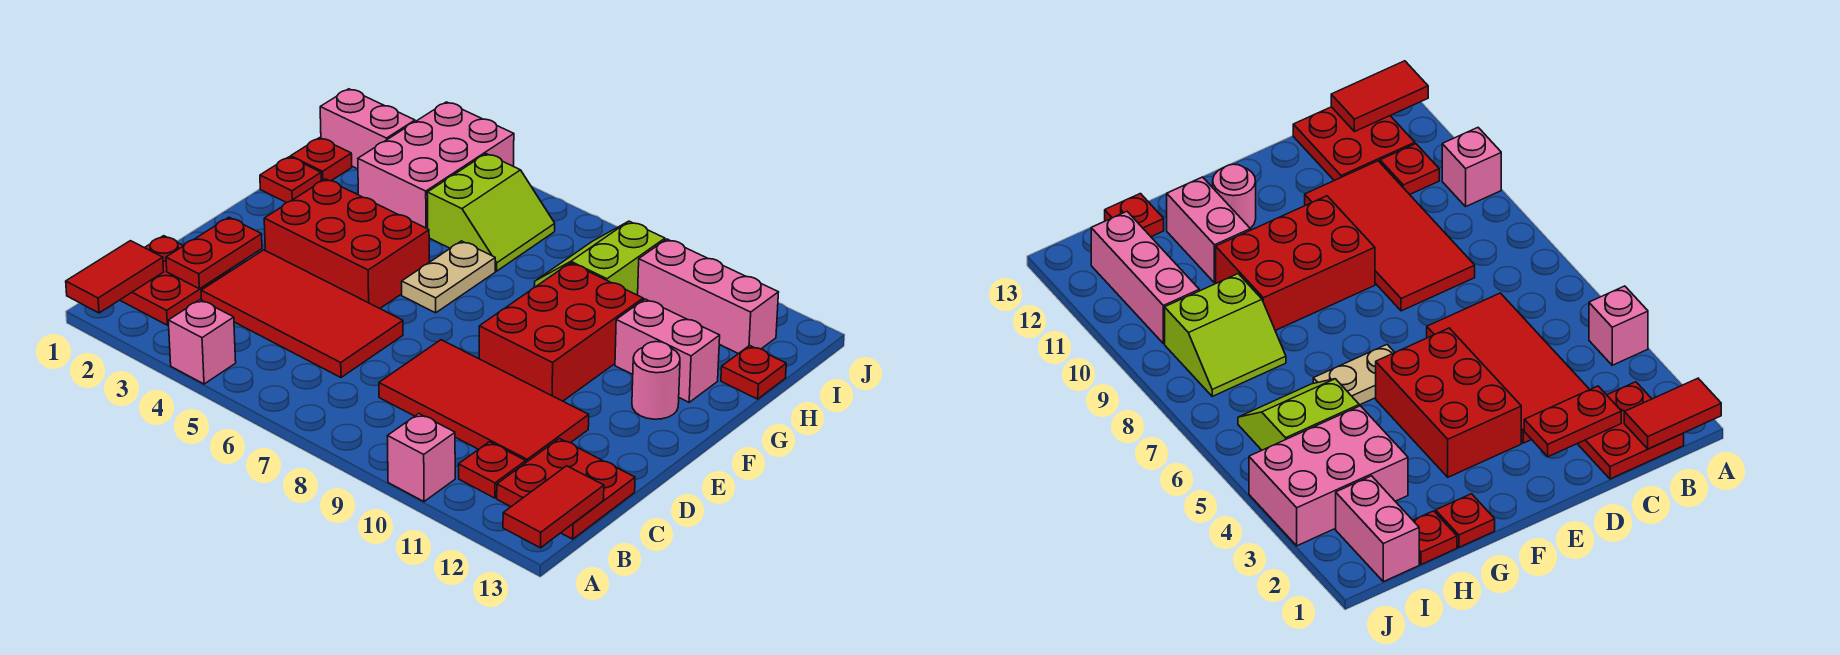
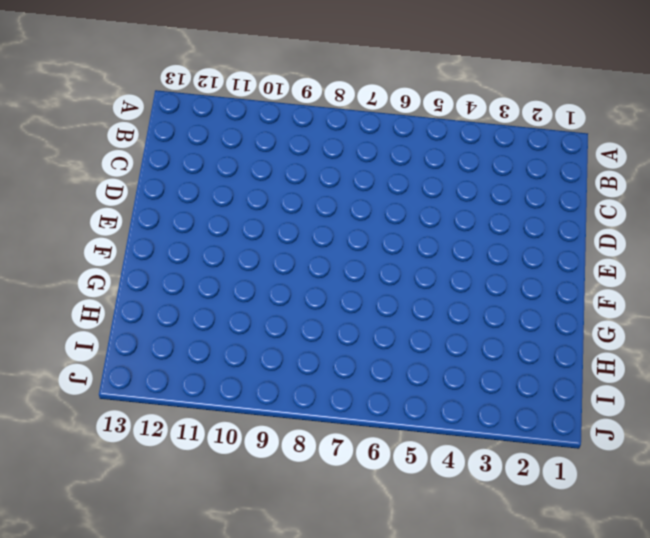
none -> pink 1x1 brick [168,300,236,384]
none -> pink 1x1 brick [388,414,455,502]
none -> red 2x2 plate [120,236,230,325]

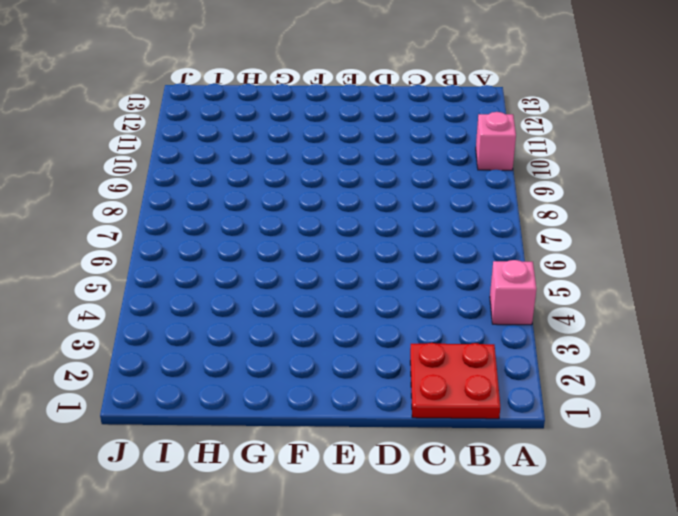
none -> red 1x1 plate [459,442,526,498]
none -> red 2x2 plate [497,438,635,539]
none -> red 2x4 tile [201,250,403,377]

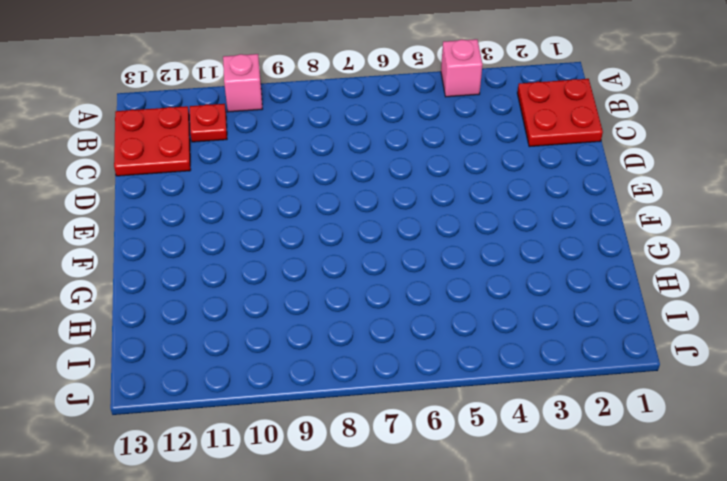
none -> red 2x4 tile [201,250,403,377]
none -> red 2x4 tile [379,340,589,462]
none -> red 2x3 brick [264,179,429,308]

